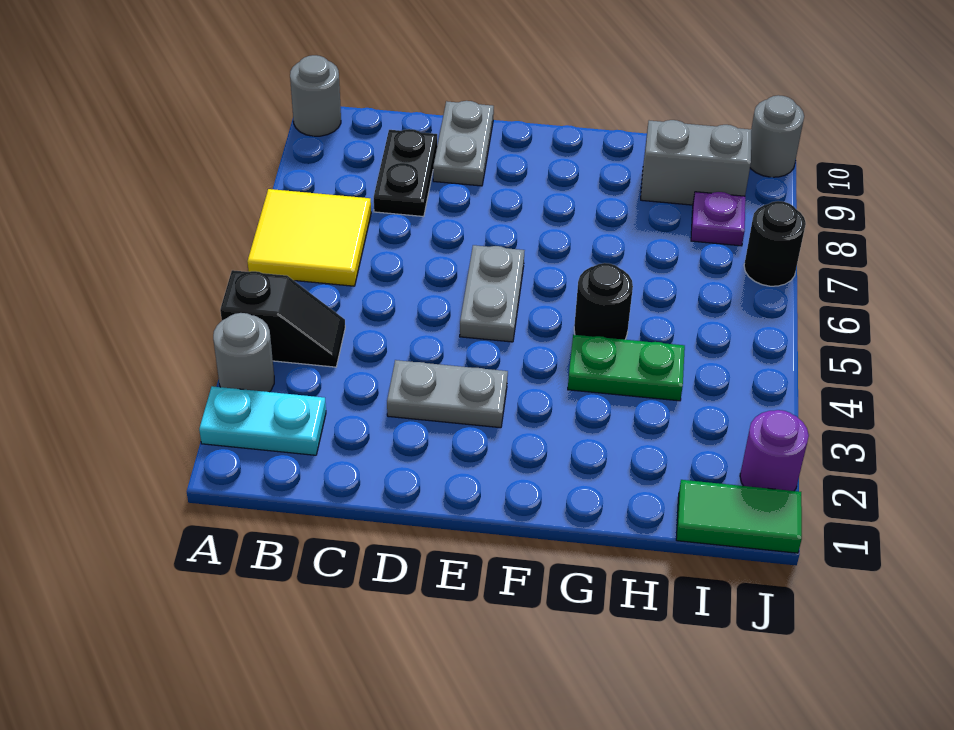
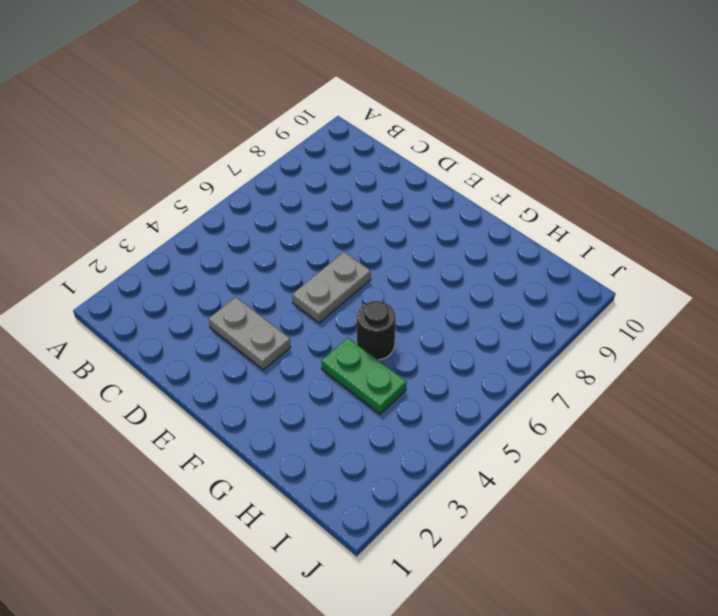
none -> cyan 1x2 plate [199,386,326,455]
none -> grey 1x1 round brick [213,313,274,392]
none -> black 1x2 slope [220,270,345,367]

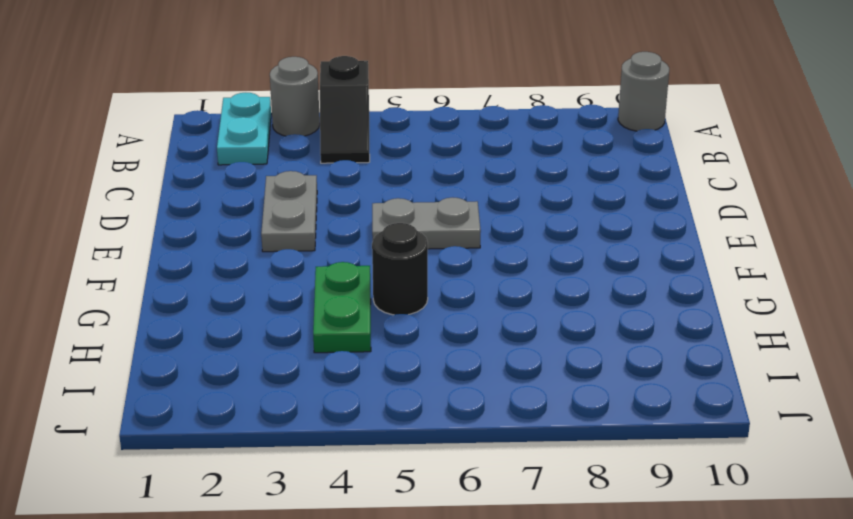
none -> yellow 2x2 tile [247,189,371,286]
none -> black 1x2 plate [374,129,437,217]
none -> grey 1x2 plate [433,101,494,186]

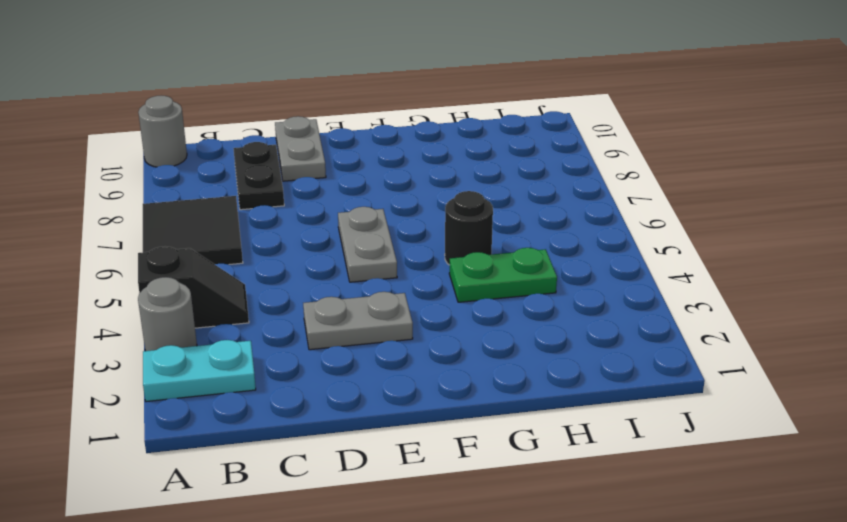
black 2x2 tile [143,196,243,265] -> yellow 2x2 tile [247,189,371,286]
none -> grey 1x2 brick [641,120,752,205]
none -> green 1x2 tile [676,480,802,553]
none -> purple 1x1 plate [691,192,745,246]

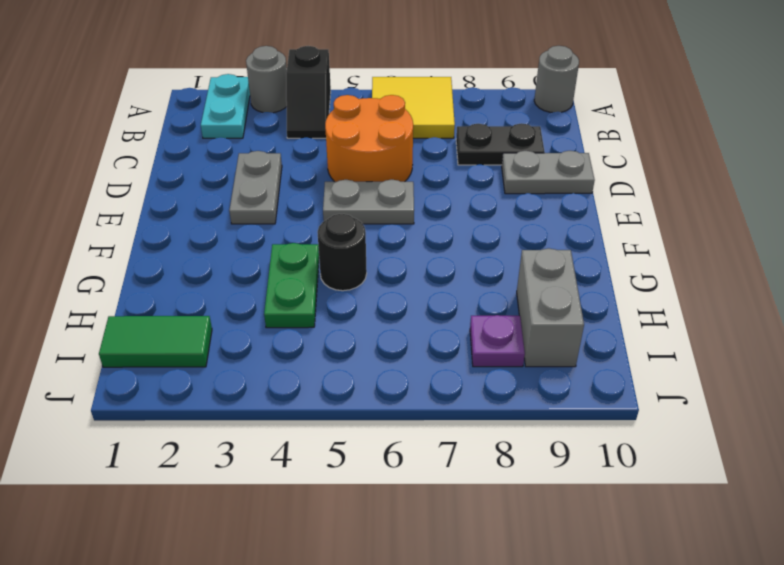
orange 2x2 round brick [325,95,413,182] -> none
green 1x2 tile [99,316,212,367] -> green 1x2 tile turned to [676,480,802,553]
none -> purple 1x1 round brick [740,410,809,491]
none -> black 1x1 round brick [744,201,806,286]
none -> grey 1x1 round brick [750,95,804,177]

